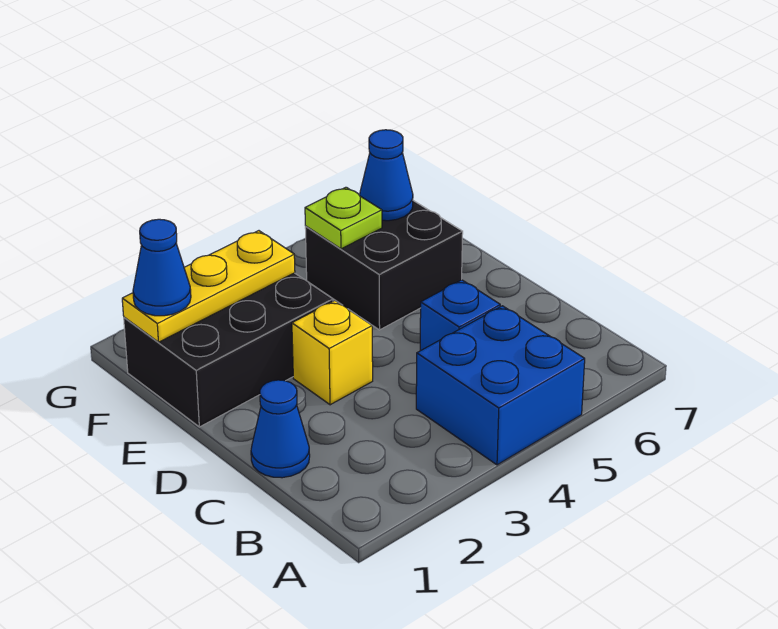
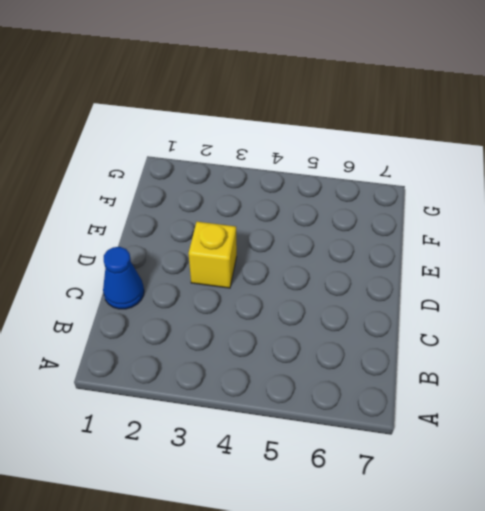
none -> blue 2x2 brick [416,306,585,465]
none -> blue 1x1 brick [420,280,500,351]

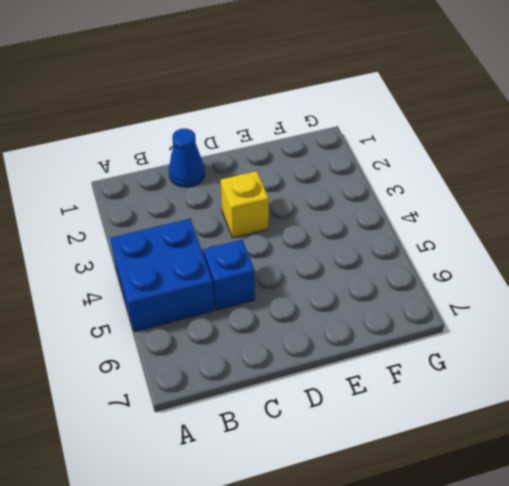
none -> black 2x3 brick [124,273,333,427]
none -> black 2x2 brick [305,201,463,330]

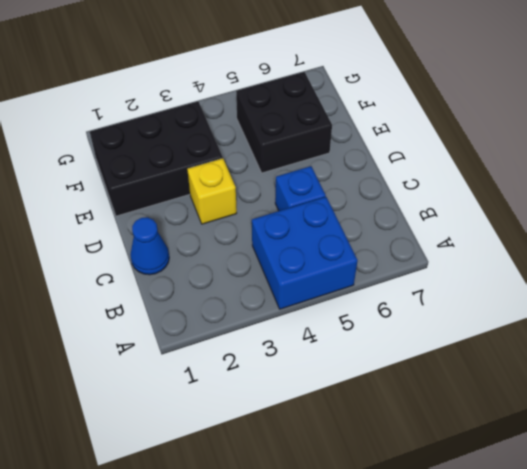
none -> yellow 1x3 plate [122,231,295,342]
none -> lime 1x1 plate [305,187,382,249]

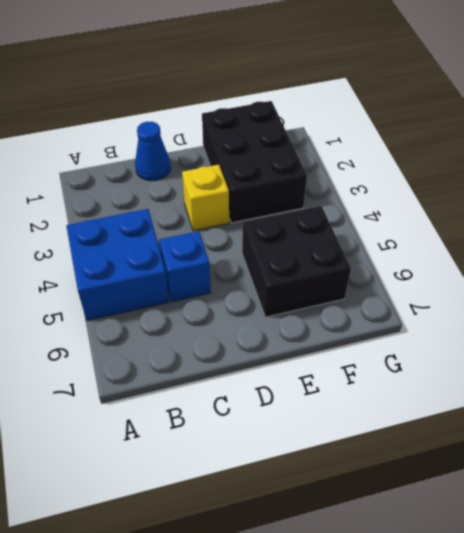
none -> yellow 1x3 plate [122,231,295,342]
none -> lime 1x1 plate [305,187,382,249]

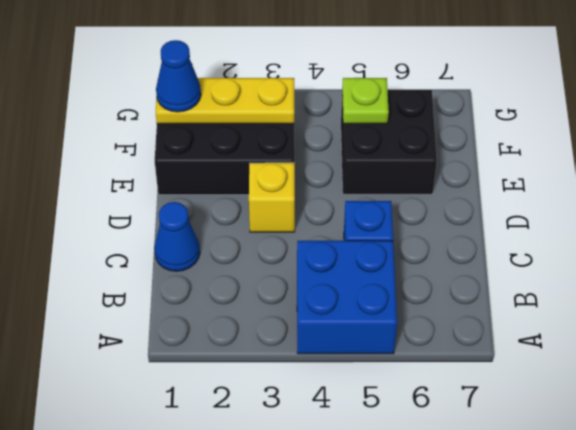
none -> blue 1x1 cone [360,130,413,221]

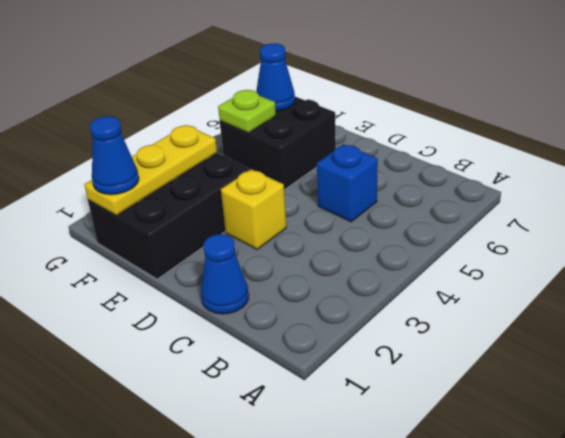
none -> blue 2x2 brick [416,306,585,465]

